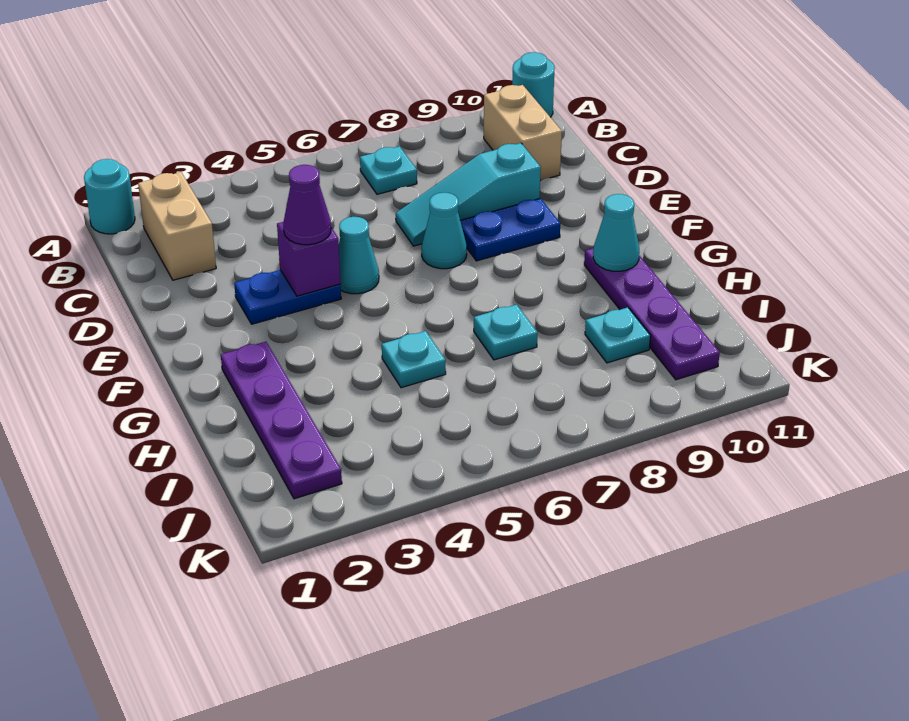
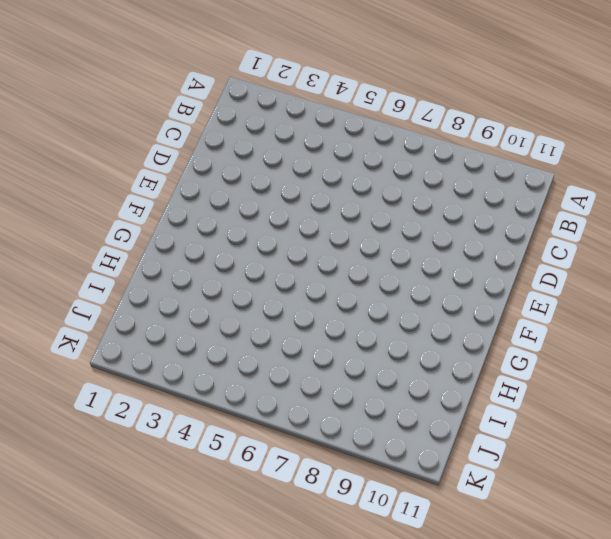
none -> cyan 1x1 round brick [84,159,135,234]
none -> cyan 1x1 round brick [512,52,555,117]
none -> tan 1x2 brick [138,172,216,280]

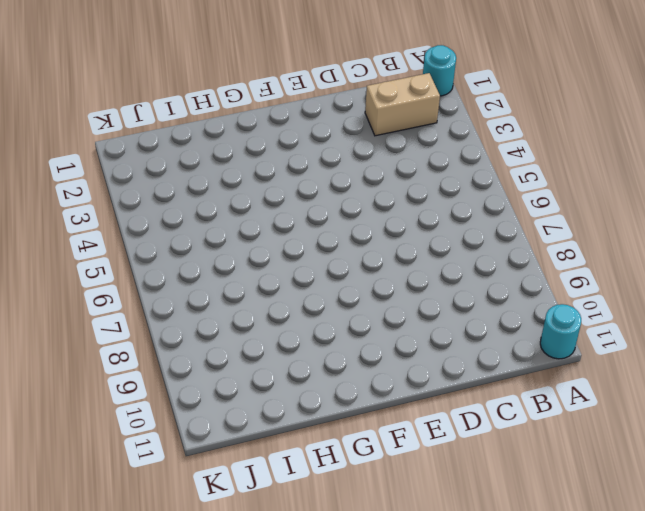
none -> cyan 1x1 plate [360,146,417,194]
none -> tan 1x2 brick [484,85,562,180]
none -> cyan 1x3 slope [396,143,541,246]

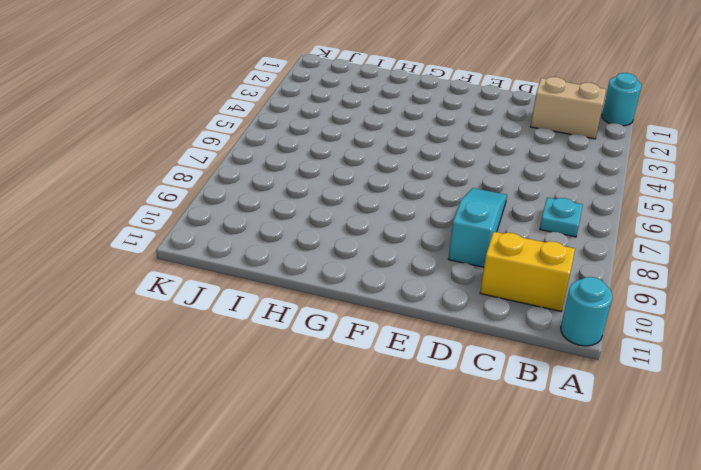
yellow 1x2 brick [480,232,575,311] -> tan 1x2 brick [484,85,562,180]
none -> blue 1x2 plate [234,270,341,324]
none -> cyan 1x1 cone [339,217,379,294]
none -> cyan 1x1 cone [422,193,467,269]

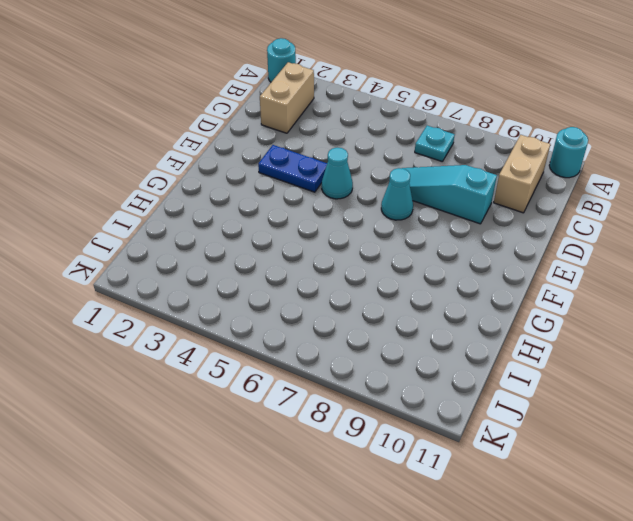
none -> blue 1x2 plate [460,198,560,261]
none -> purple 1x4 plate [221,342,342,499]
none -> purple 1x4 plate [584,248,720,380]

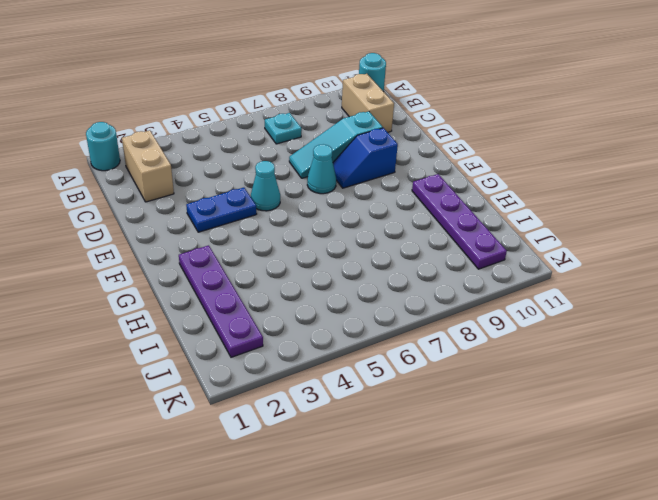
blue 1x2 slope [333,128,398,188] -> blue 1x2 plate [460,198,560,261]
none -> cyan 1x1 plate [382,331,446,388]
none -> cyan 1x1 plate [474,304,538,360]
none -> cyan 1x1 plate [585,307,650,363]

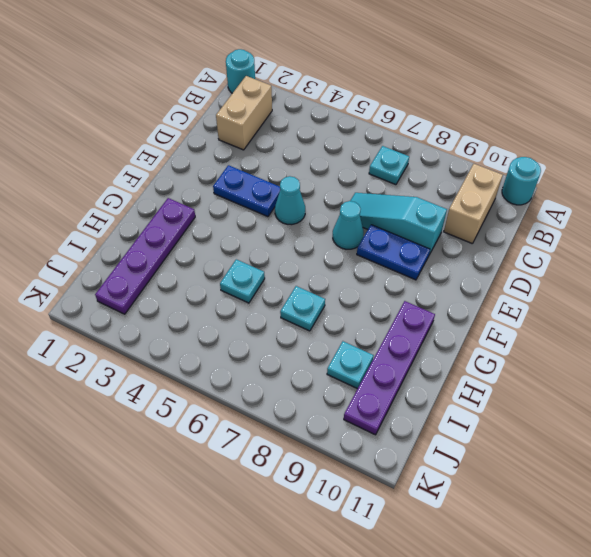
none -> purple 1x1 brick [277,222,340,296]
none -> cyan 1x1 cone [593,194,639,271]
none -> purple 1x1 cone [283,165,331,245]

